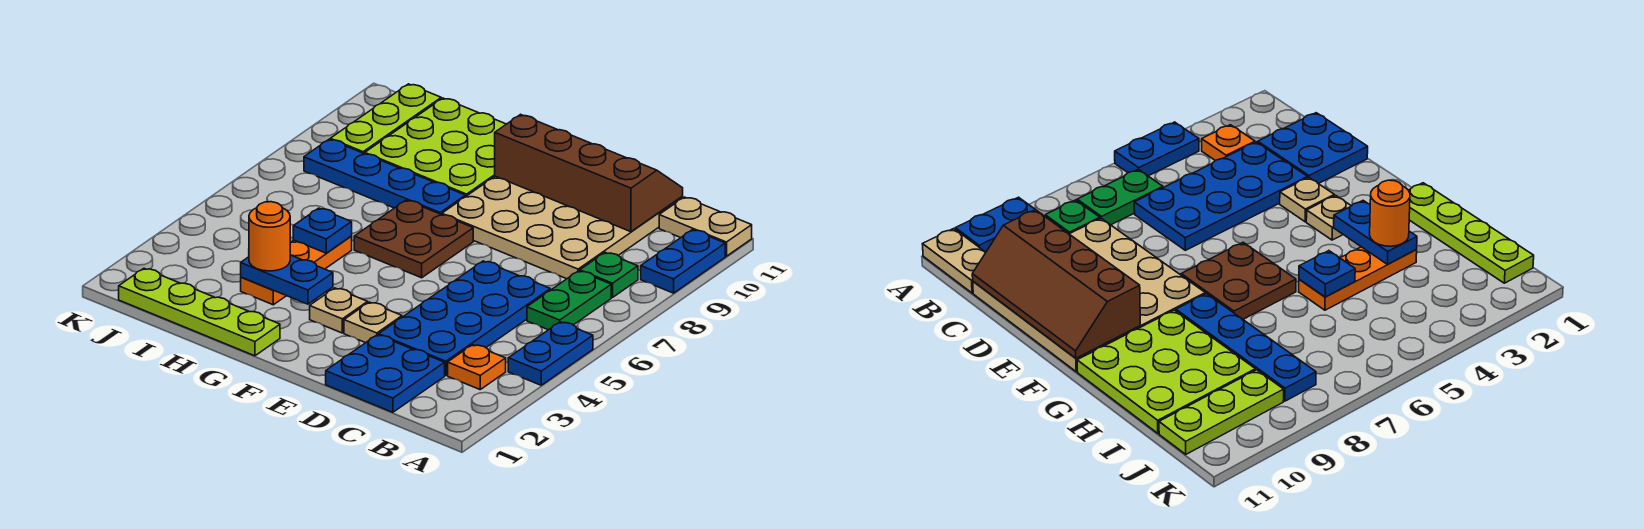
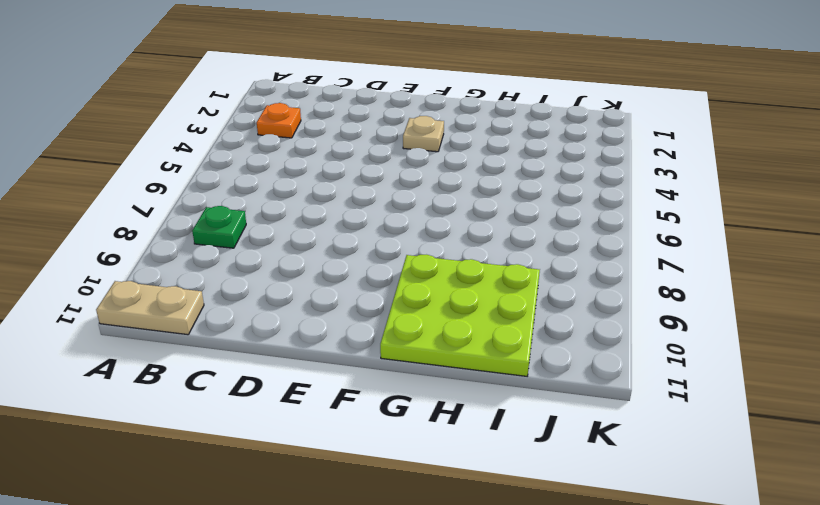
none -> blue 1x2 plate [508,322,593,385]
none -> blue 1x2 plate [641,230,725,293]
none -> green 1x2 plate [527,271,611,330]

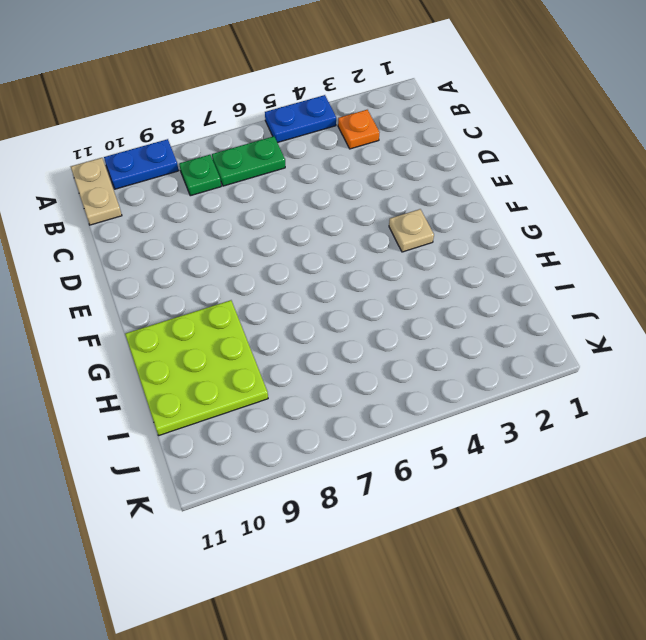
none -> blue 2x2 plate [326,335,445,412]
none -> blue 2x4 plate [379,261,550,376]
none -> tan 4x4 plate [442,176,683,279]

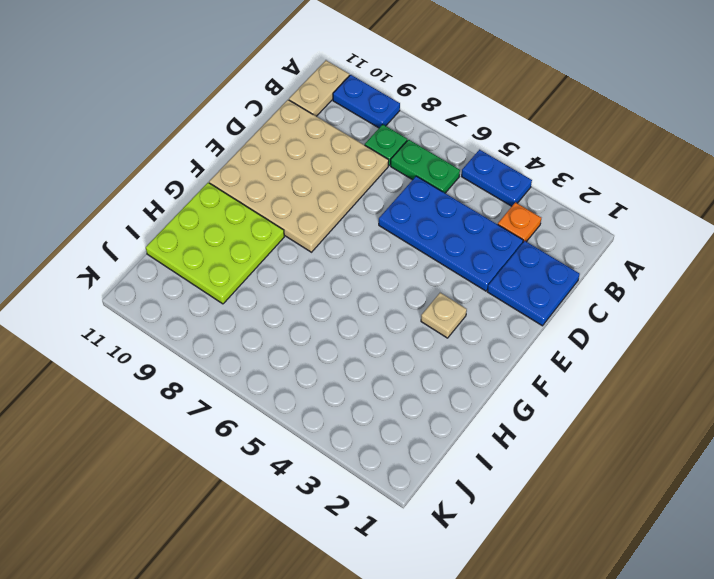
none -> tan 1x1 plate [344,302,402,343]
none -> brown 2x2 plate [354,200,473,278]
none -> lime 1x4 plate [119,269,280,356]

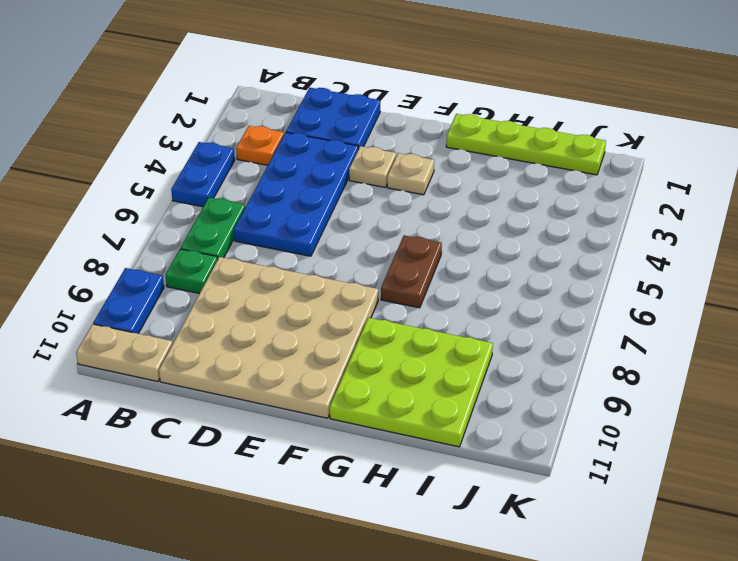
brown 1x2 plate [381,235,442,308] -> brown 2x2 plate [354,200,473,278]
none -> blue 1x4 plate [304,139,465,215]
none -> orange 1x3 plate [241,237,352,305]
none -> lime 1x3 plate [330,84,441,154]

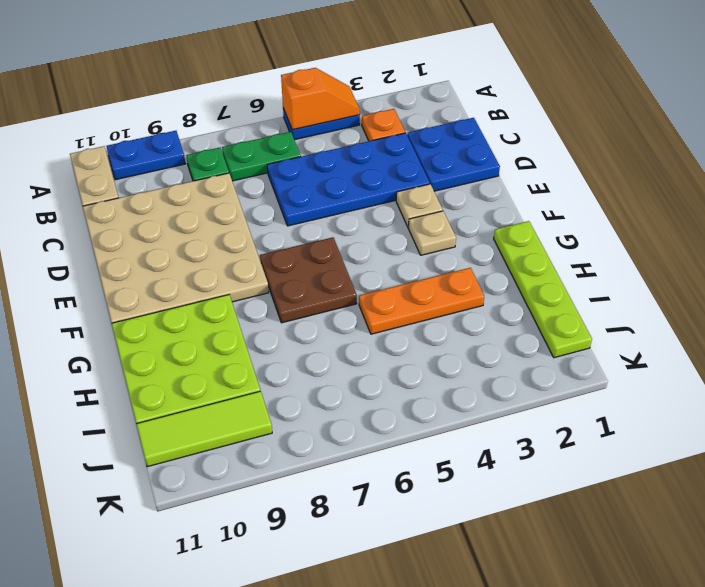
orange 1x2 slope [281,68,360,130] -> none
lime 1x3 tile [136,391,272,467] -> lime 1x3 plate [330,84,441,154]
none -> blue 1x4 plate [304,139,465,215]
none -> brown 2x4 slope [495,114,683,232]
none -> blue 1x2 plate [241,255,333,304]

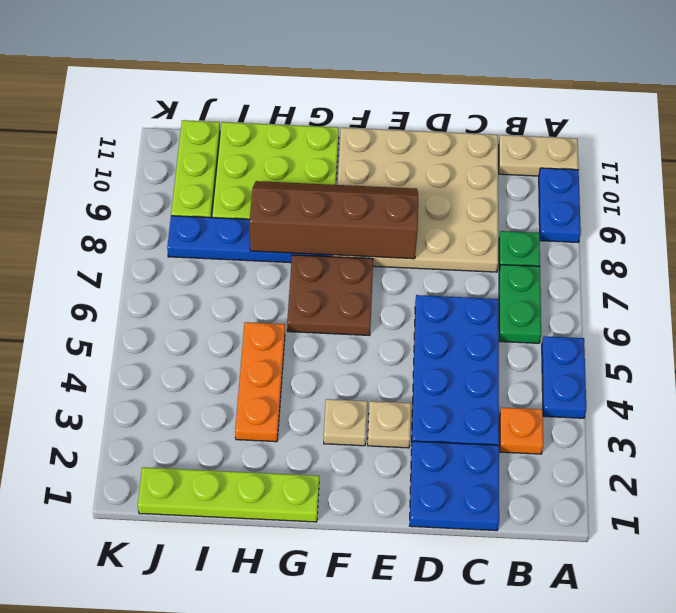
brown 2x4 slope [250,181,418,259] -> brown 2x4 slope moved to [495,114,683,232]
none -> blue 1x2 plate [241,255,333,304]
none -> blue 1x1 plate [293,208,352,253]
none -> orange 1x1 round brick [249,202,291,271]

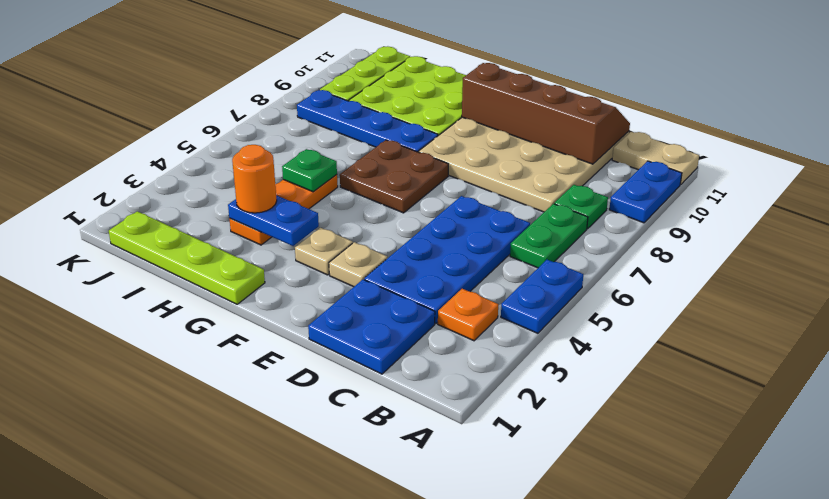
green 1x1 plate [282,149,337,192] -> blue 1x1 plate [293,208,352,253]

